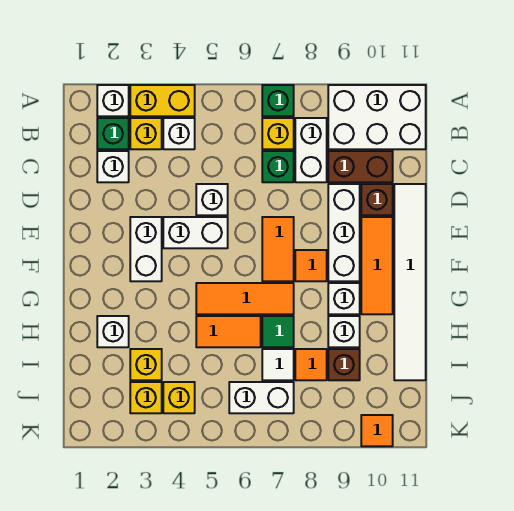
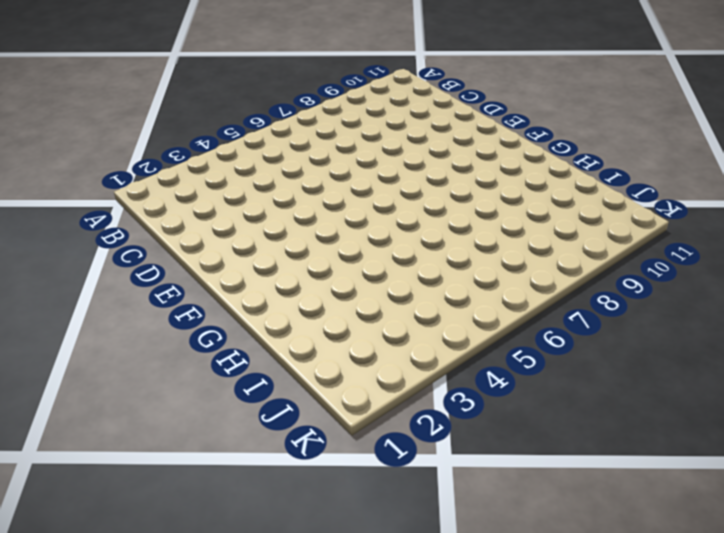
none -> white 1x1 brick [97,85,129,116]
none -> yellow 1x2 brick [130,85,195,116]
none -> green 1x1 brick [262,85,294,116]
none -> white 2x3 brick [328,85,426,149]

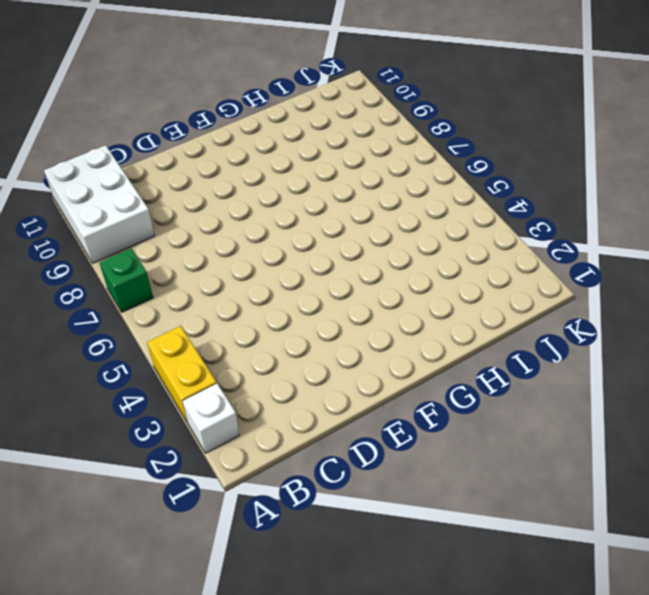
none -> green 1x1 brick [97,118,129,149]
none -> yellow 1x1 brick [130,118,162,149]
none -> white 1x1 brick [163,118,195,149]
none -> yellow 1x1 brick [262,118,294,149]

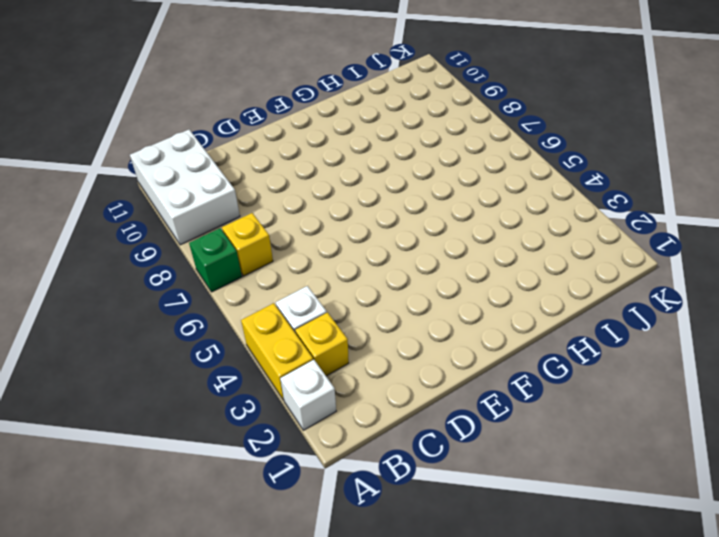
none -> green 1x1 brick [97,118,129,149]
none -> white 1x2 brick [295,118,327,182]
none -> white 1x1 brick [97,151,129,182]
none -> green 1x1 brick [262,151,294,182]

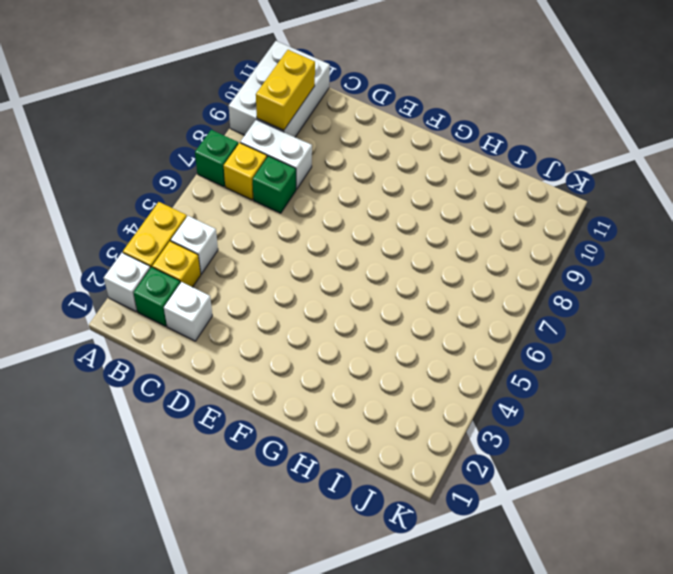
yellow 1x2 brick [256,50,315,130] -> none
none -> brown 1x2 brick [328,151,393,182]
none -> white 1x1 brick [196,184,228,215]
none -> white 1x3 brick [328,184,360,281]
none -> brown 1x1 brick [361,184,393,215]

